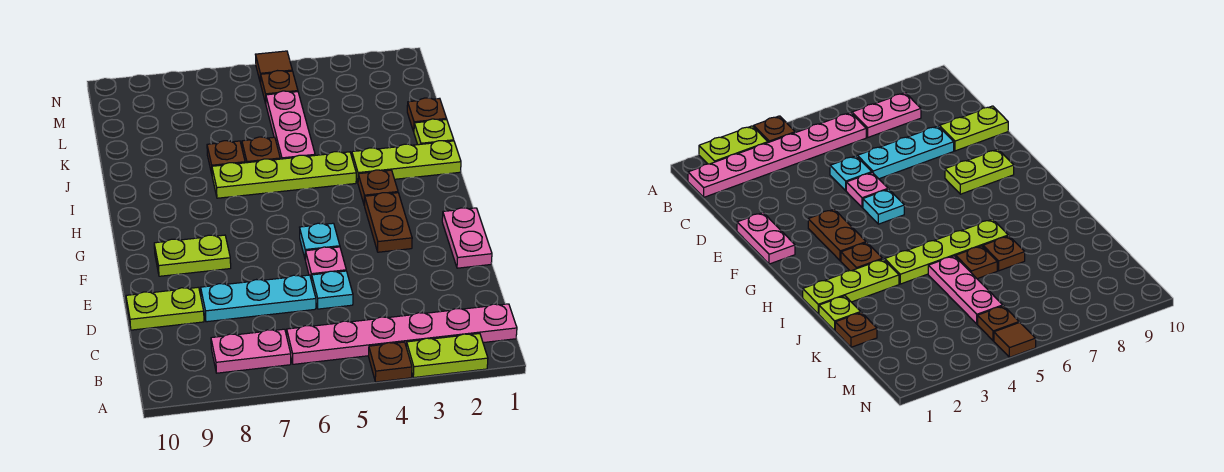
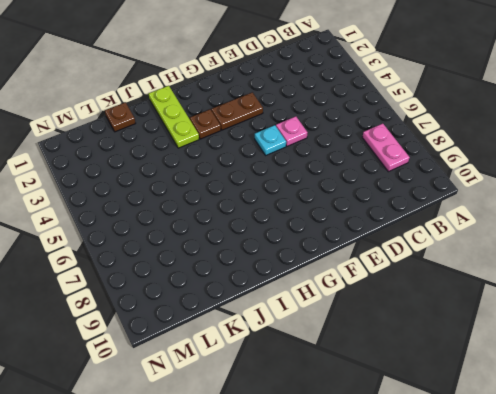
none -> lime 1x2 plate [406,333,488,377]
none -> brown 1x1 plate [369,342,412,382]
none -> pink 1x6 plate [287,304,517,364]

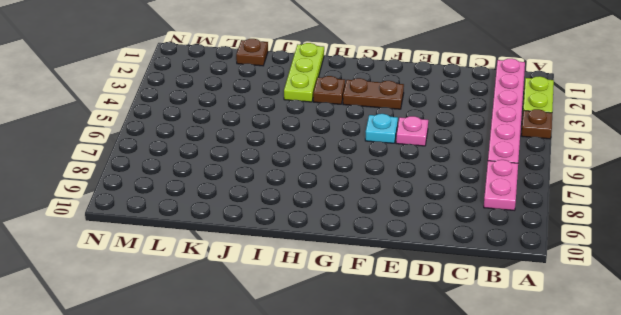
none -> cyan 1x1 plate [312,271,353,309]
none -> cyan 1x3 plate [201,275,316,322]
none -> lime 1x2 plate [126,287,204,330]

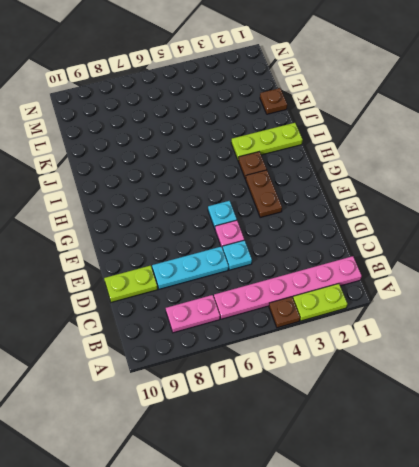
none -> pink 1x2 plate [442,208,492,268]
none -> lime 1x2 plate [154,235,231,276]
none -> lime 1x4 plate [212,152,356,198]

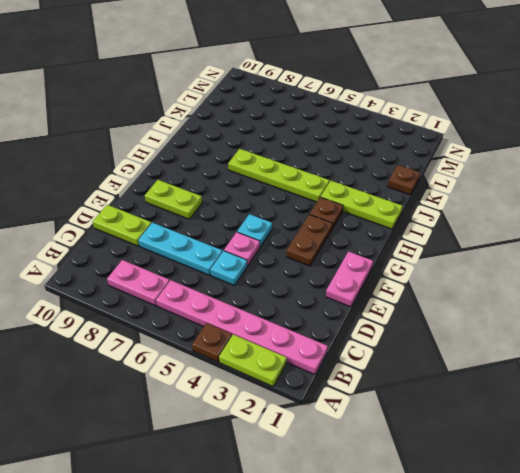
none -> lime 1x1 plate [414,119,454,145]
none -> pink 1x3 plate [266,91,315,159]
none -> brown 1x1 plate [242,137,280,163]

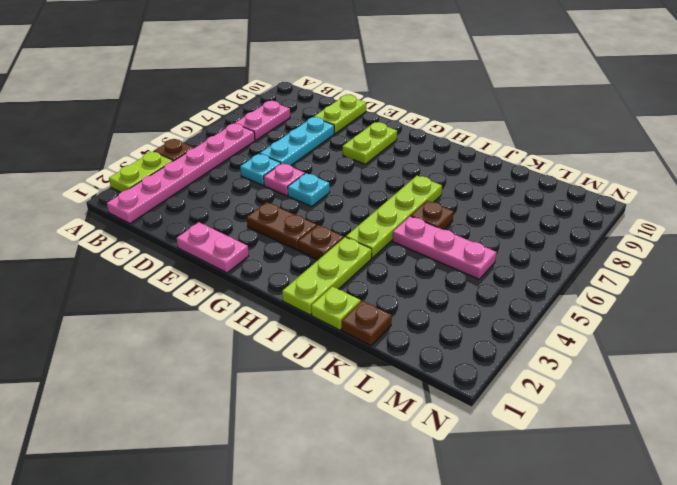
none -> brown 1x1 plate [207,141,245,174]
none -> brown 1x1 plate [261,71,298,103]
none -> brown 1x1 tile [255,51,292,83]

